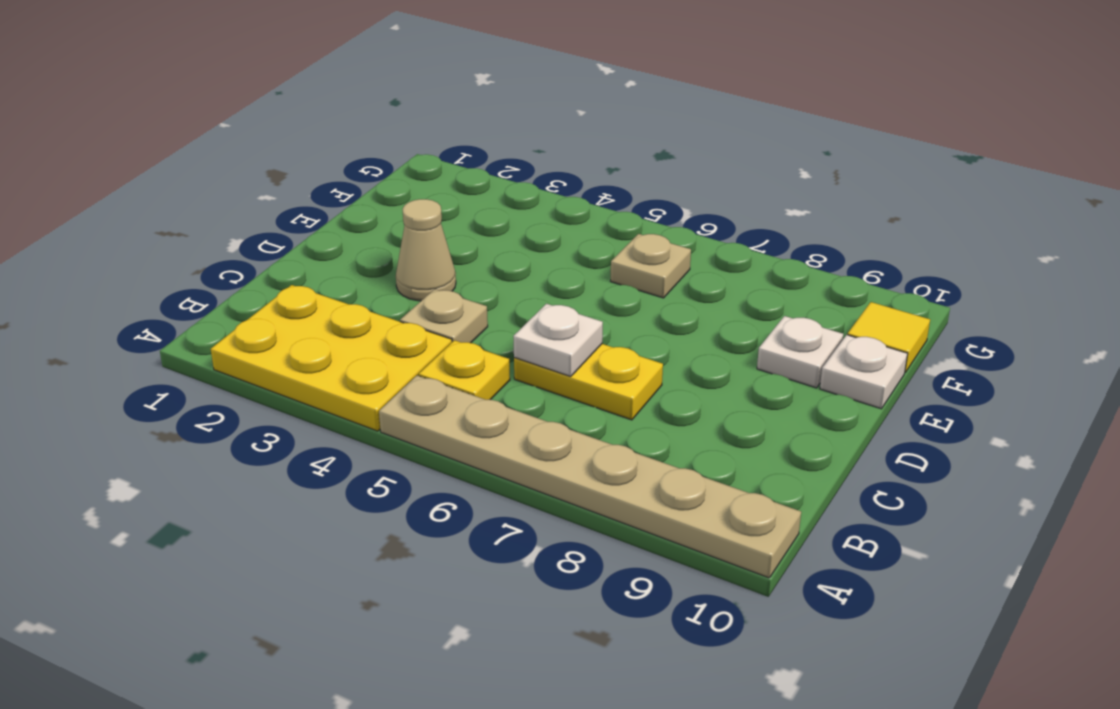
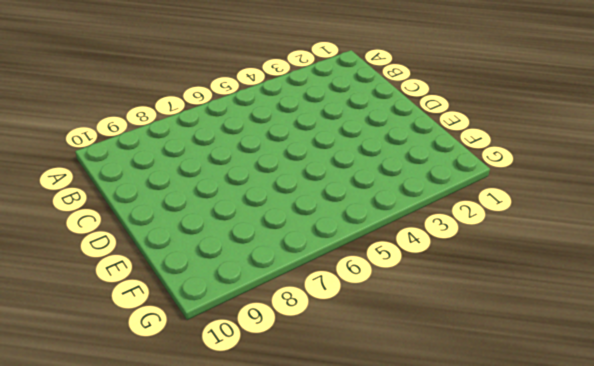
none -> yellow 2x3 plate [211,285,452,431]
none -> tan 1x6 plate [379,376,801,578]

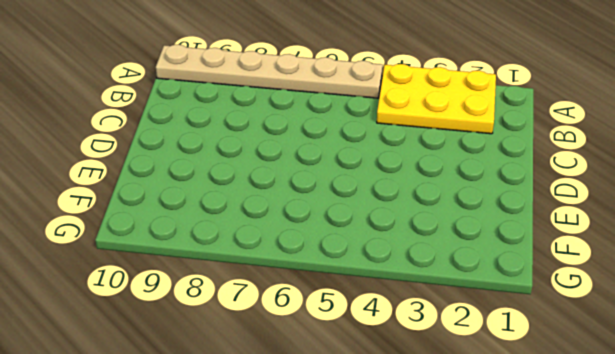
none -> yellow 1x1 plate [419,340,510,400]
none -> tan 1x1 plate [400,289,488,343]

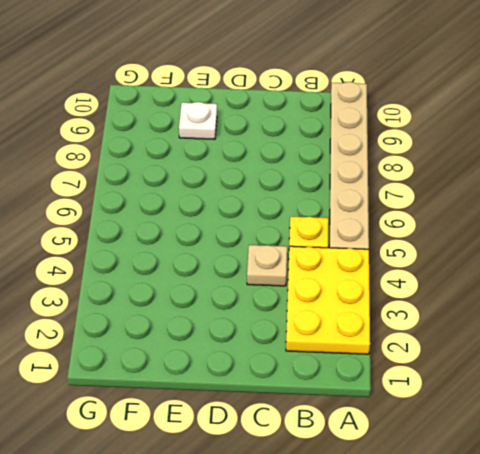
none -> yellow 1x2 plate [514,344,663,420]
none -> tan 1x1 cone [396,199,456,301]

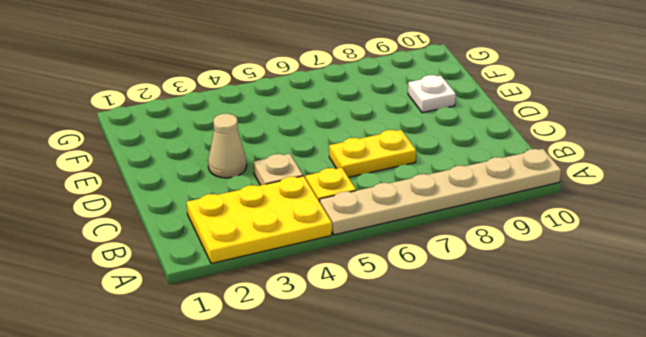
none -> white 1x1 plate [820,335,907,409]
none -> tan 1x1 plate [611,234,691,298]

